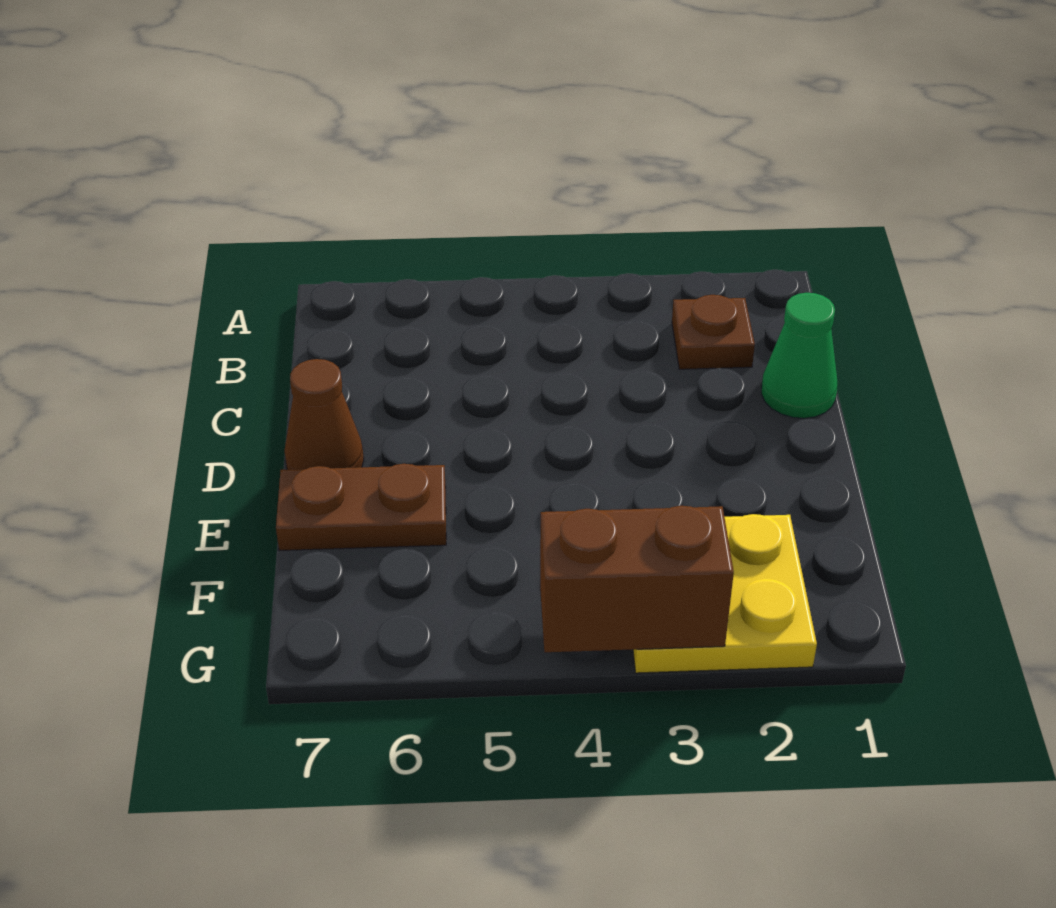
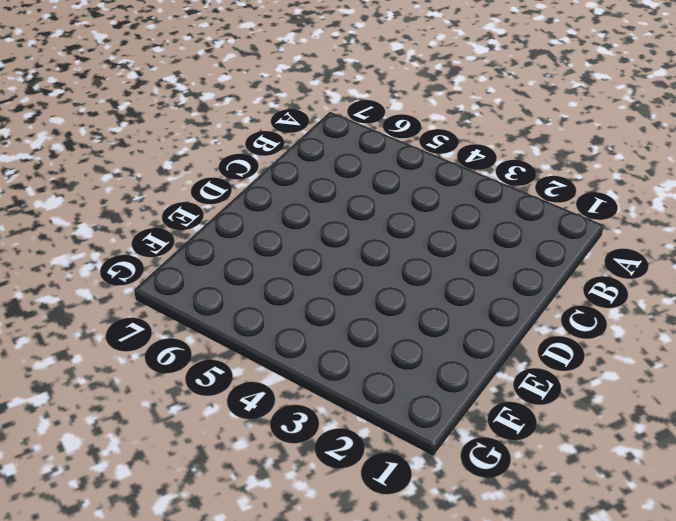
none -> brown 1x1 plate [672,295,755,369]
none -> green 1x1 cone [761,293,837,418]

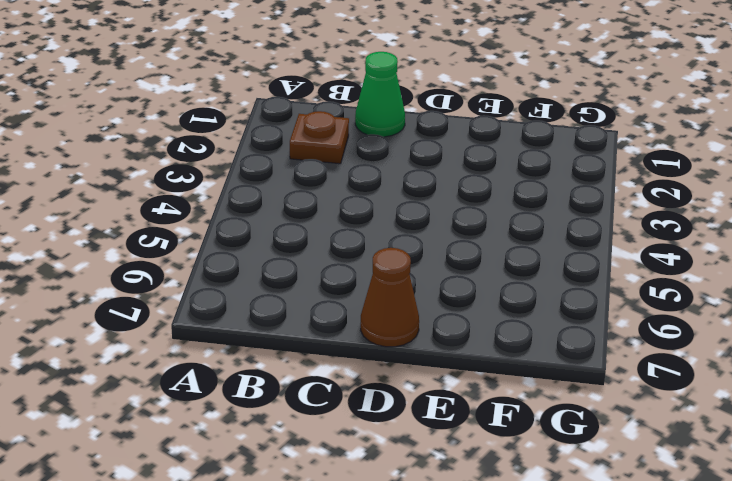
none -> brown 1x2 plate [276,464,446,551]
none -> yellow 2x2 plate [633,514,817,673]

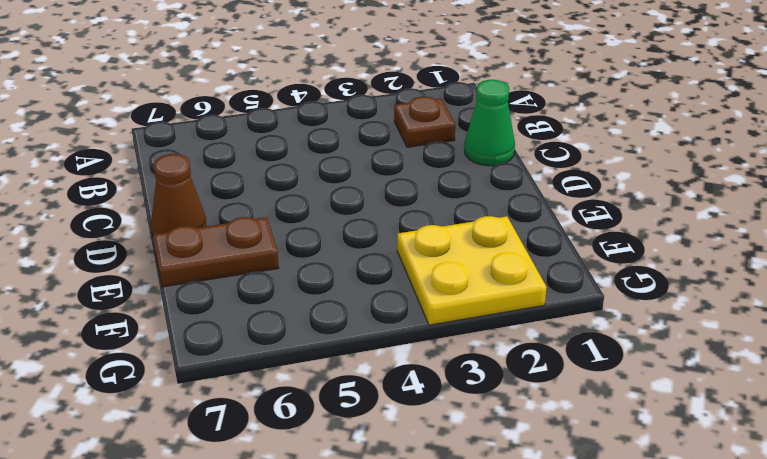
none -> brown 1x2 brick [540,506,734,652]

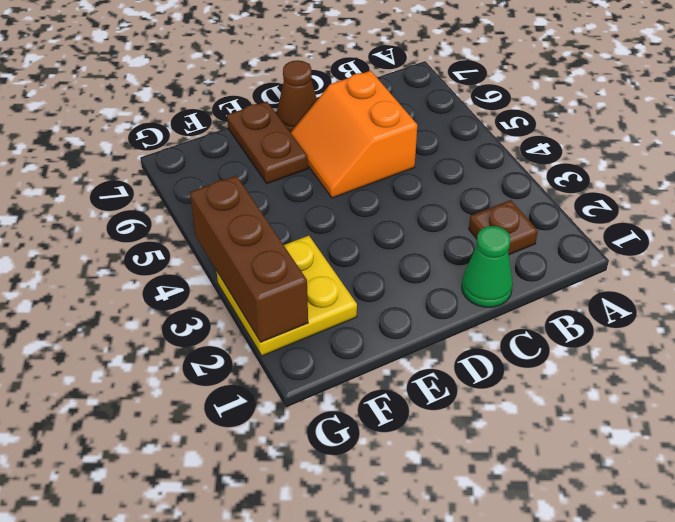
orange 2x2 slope [290,71,417,198] -> none
brown 1x3 brick [190,176,308,342] -> brown 1x2 brick [540,506,734,652]

